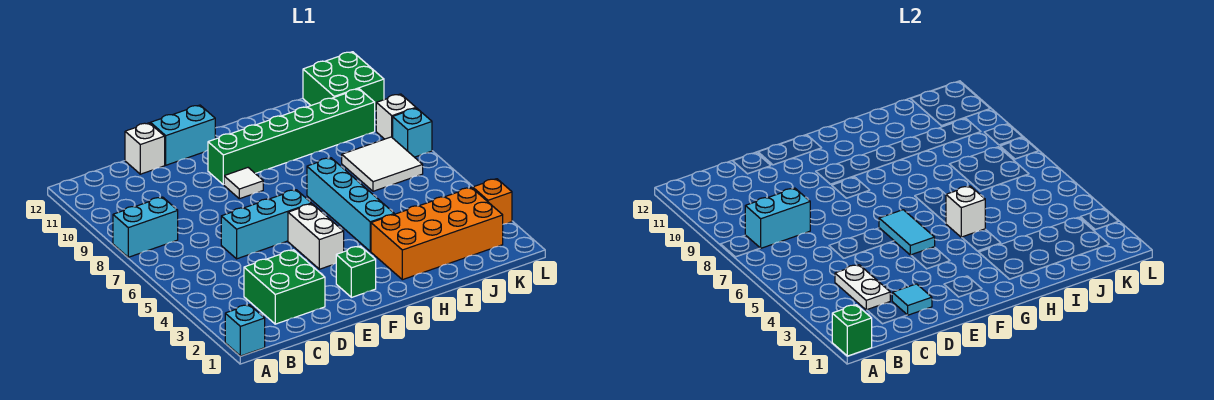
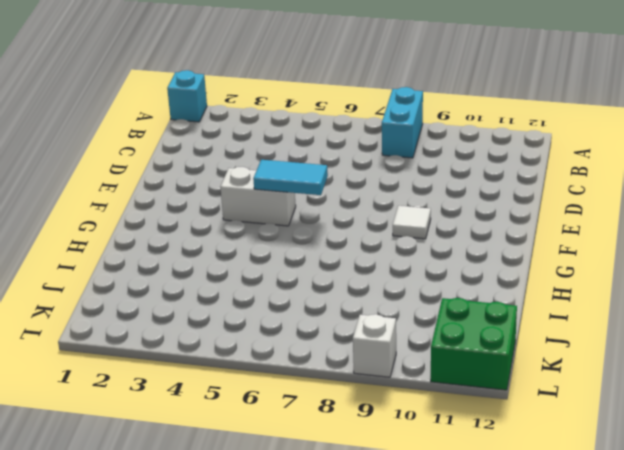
none -> green 2x2 brick [244,250,325,324]
none -> cyan 1x3 brick [221,190,312,259]
none -> white 1x1 brick [125,123,165,174]

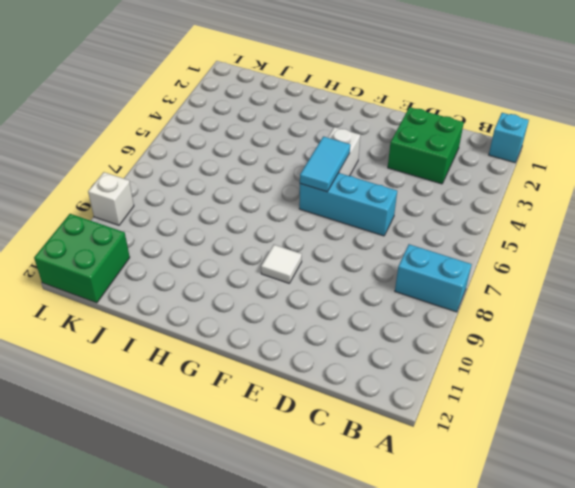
none -> white 1x1 brick [125,123,165,174]
none -> cyan 1x2 brick [150,105,215,165]
none -> green 1x1 brick [336,246,376,297]

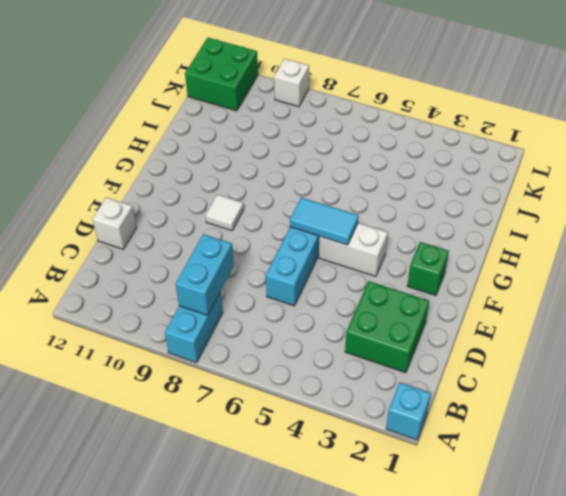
none -> cyan 1x2 brick [150,105,215,165]
none -> green 1x6 brick [208,89,375,185]
none -> orange 2x4 brick [371,188,503,280]

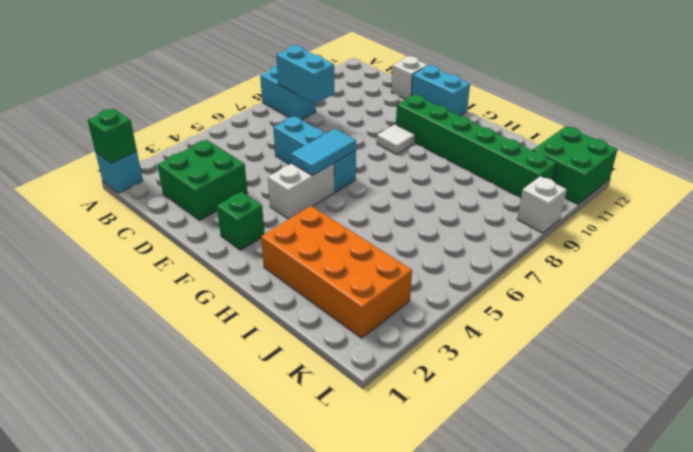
none -> cyan 1x4 brick [307,158,394,251]
none -> white 2x2 tile [342,137,423,191]
none -> orange 1x1 brick [473,179,512,224]

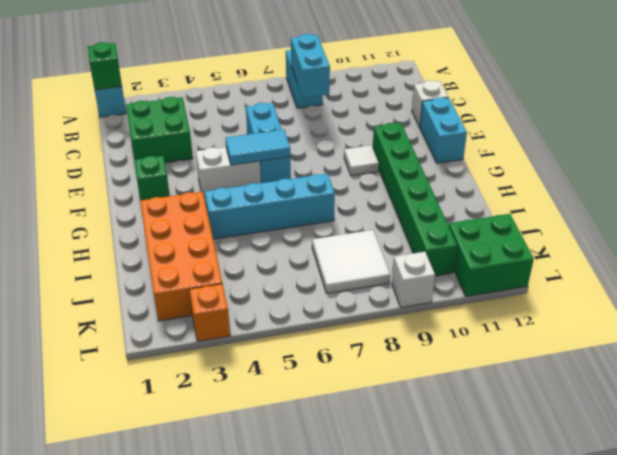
none -> cyan 1x1 brick [393,108,432,157]
none -> white 1x2 plate [835,265,890,310]
none -> cyan 1x1 tile [892,284,932,315]

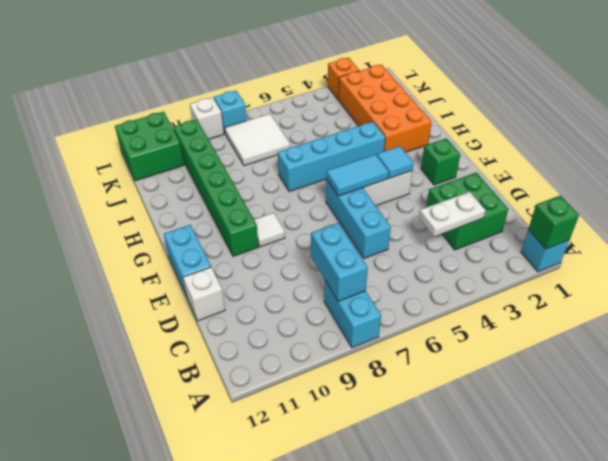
cyan 1x1 tile [377,146,414,178] -> cyan 1x1 tile moved to [892,284,932,315]
none -> white 1x1 brick [946,186,985,237]

